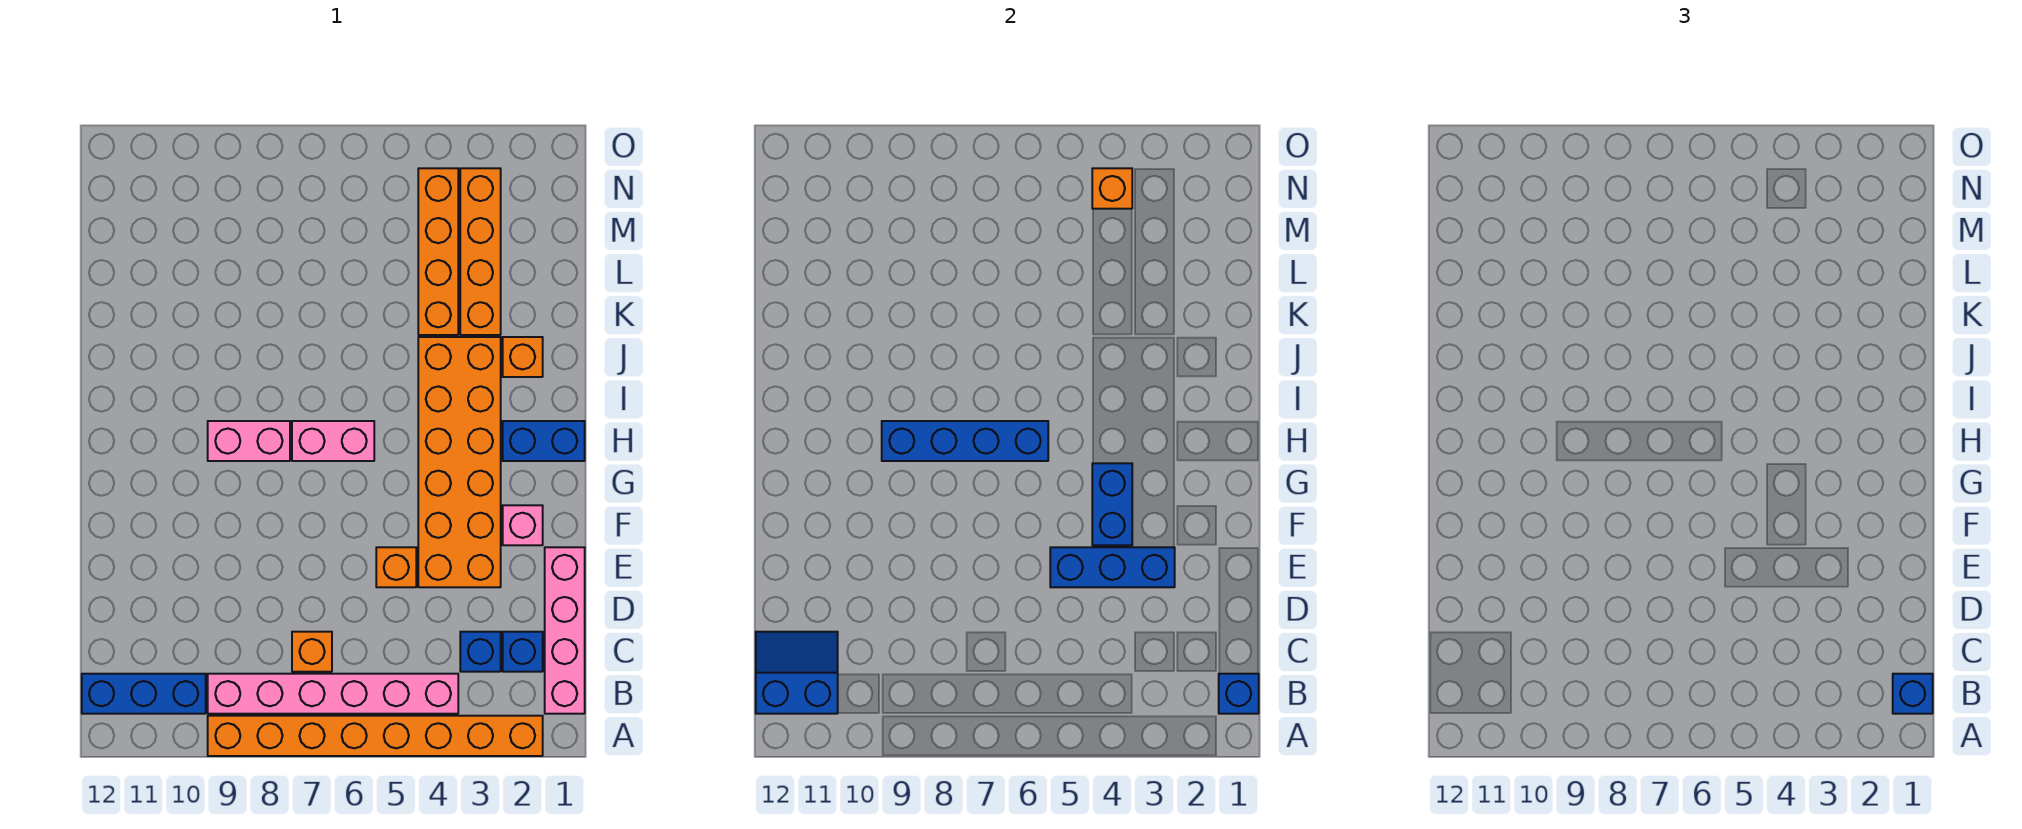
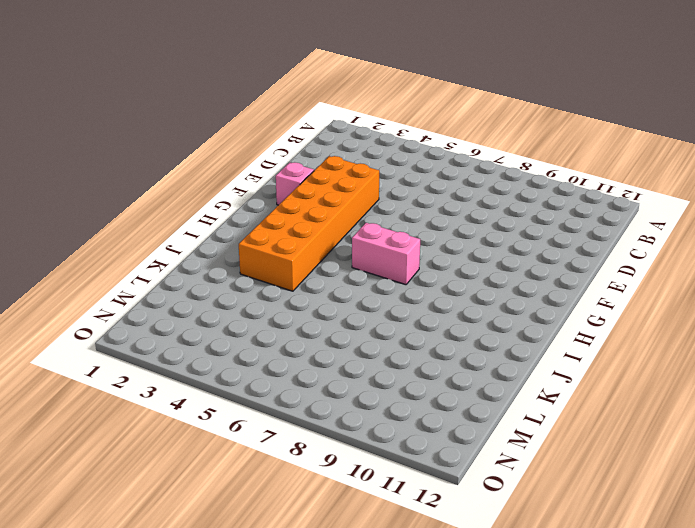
none -> orange 1x8 brick [208,716,543,756]
none -> pink 1x4 brick [545,547,585,714]
none -> pink 1x6 brick [208,674,458,714]

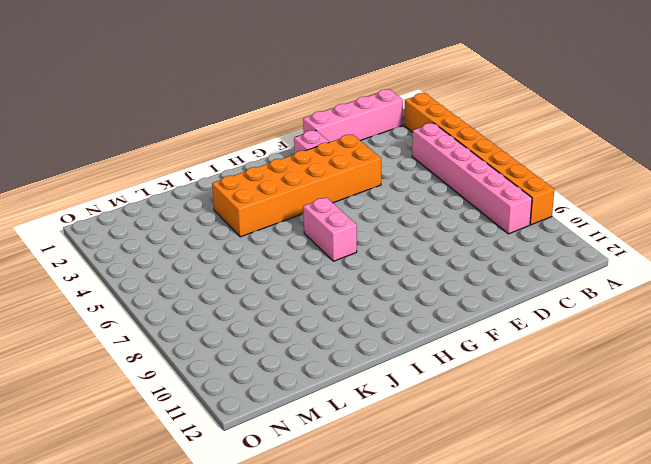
none -> blue 1x3 brick [82,674,206,714]
none -> blue 1x1 brick [503,632,543,672]
none -> blue 1x1 brick [460,632,501,672]

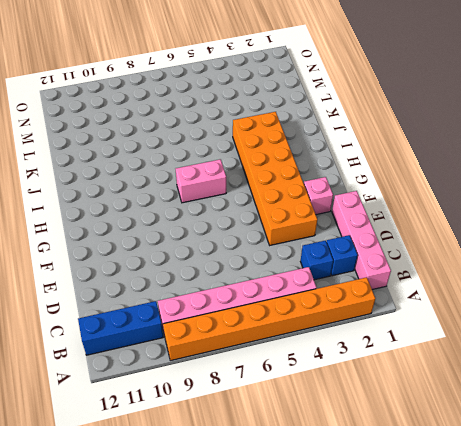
none -> orange 1x1 brick [292,632,332,672]
none -> orange 1x1 brick [376,547,416,587]
none -> blue 1x2 brick [503,421,585,461]

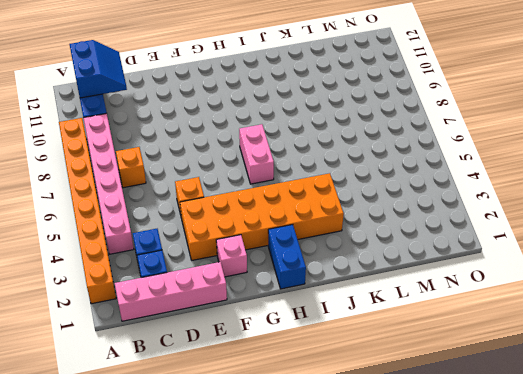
none -> pink 1x2 brick [208,421,290,461]
none -> orange 1x1 brick [503,337,543,377]
none -> orange 1x4 brick [460,168,501,335]

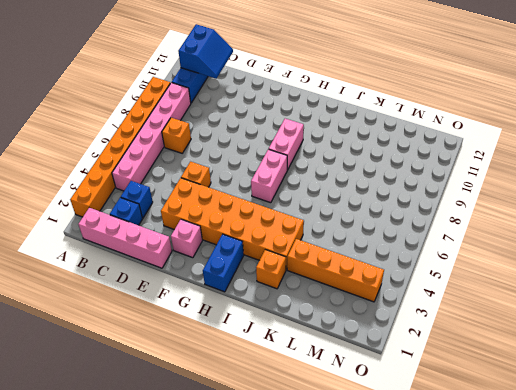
none -> orange 1x4 brick [418,168,458,335]
none -> blue 1x1 brick [1219,674,1259,714]
none -> blue 1x3 brick [1050,547,1175,587]

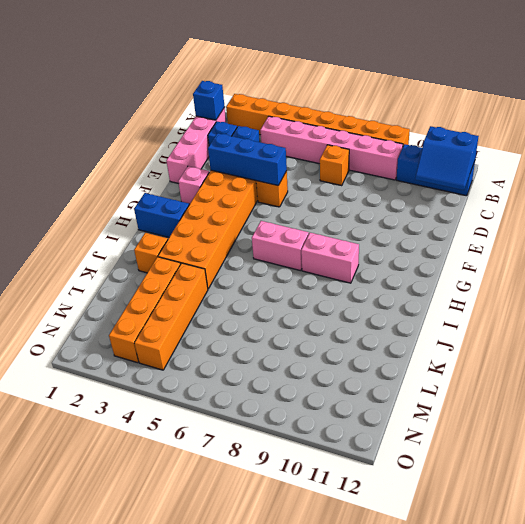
none -> blue 1x2 brick [1092,463,1132,545]
none -> blue 1x4 brick [882,421,1048,461]
none -> orange 1x1 brick [1092,168,1132,209]

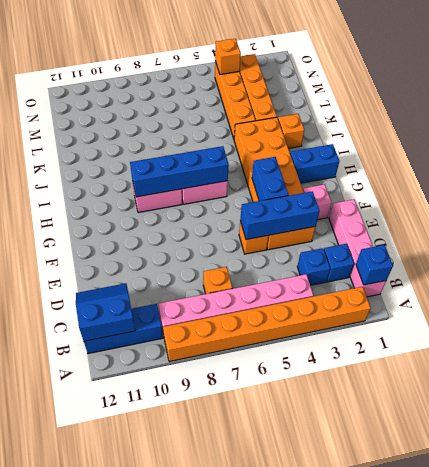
none -> blue 1x1 brick [1893,674,1933,714]

